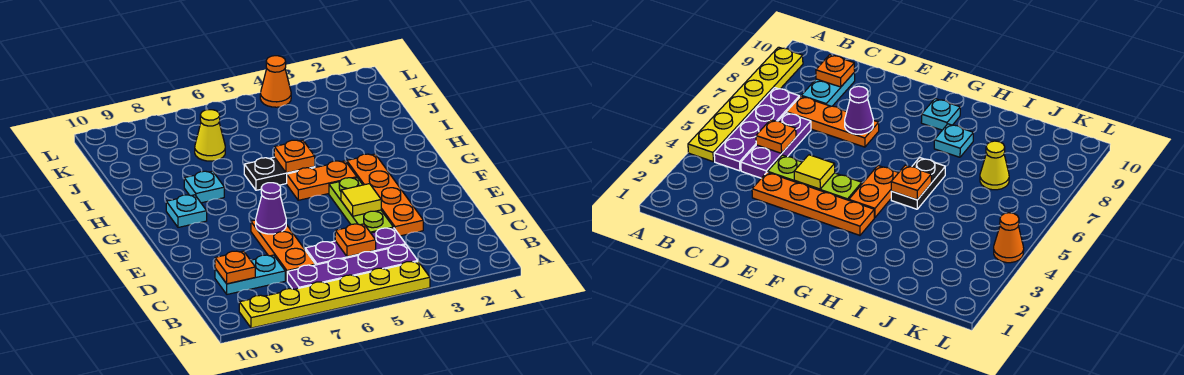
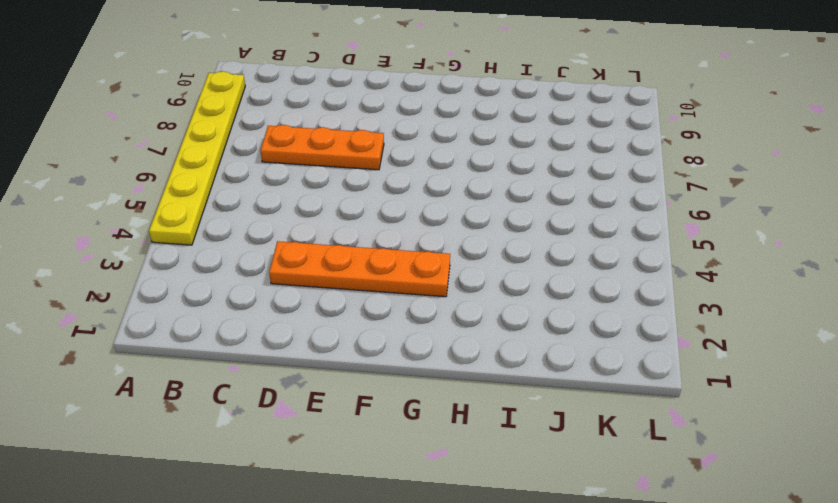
none -> purple 1x4 plate [287,245,418,289]
none -> purple 1x3 plate [305,228,406,265]
none -> cyan 1x2 plate [215,255,285,294]

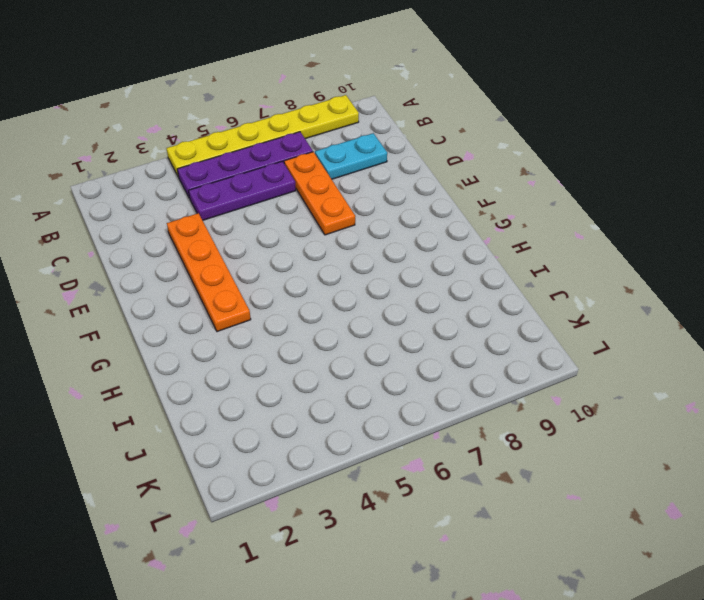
none -> lime 1x3 plate [329,178,393,233]
none -> orange 1x2 plate [287,161,357,200]
none -> cyan 1x1 plate [166,195,207,227]

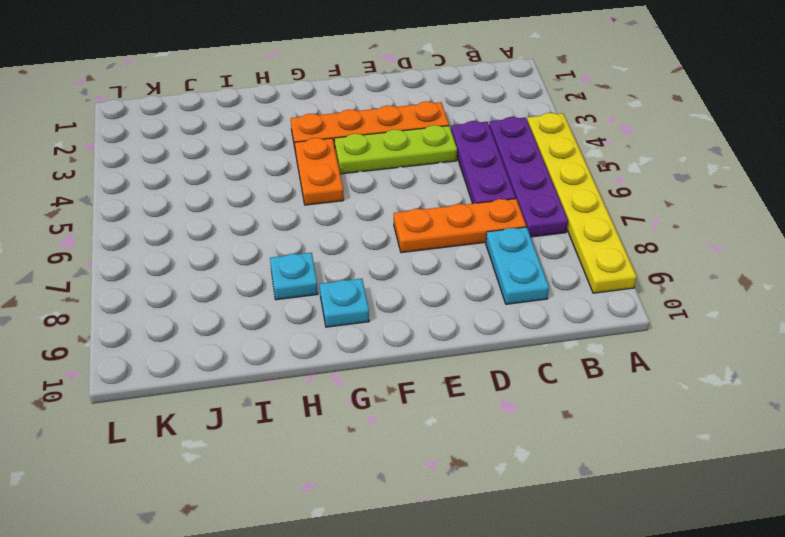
none -> black 1x2 plate [244,157,315,190]
none -> yellow 1x1 cone [195,110,225,161]
none -> orange 1x1 cone [260,56,291,107]

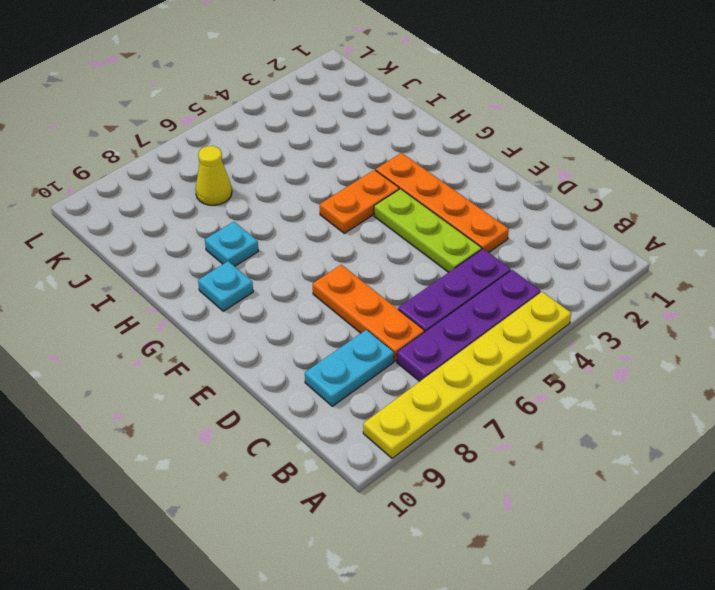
none -> black 1x2 plate [244,157,315,190]
none -> orange 1x1 cone [260,56,291,107]
none -> orange 1x1 plate [335,224,376,257]

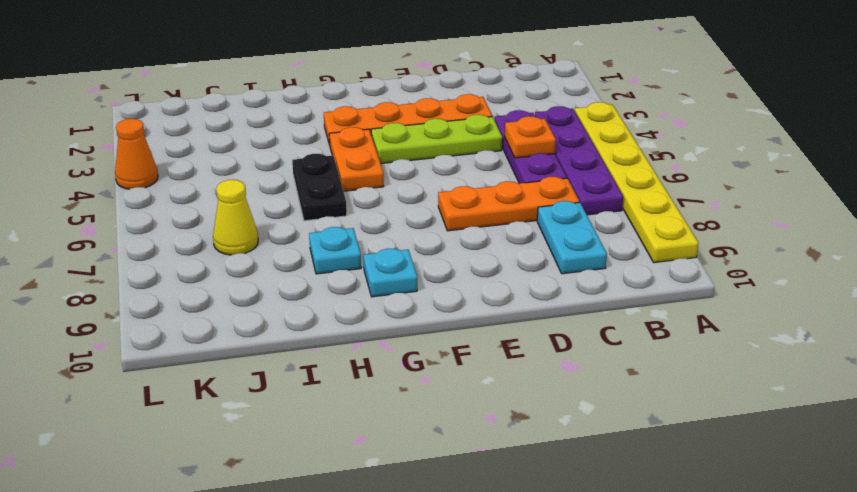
none -> orange 1x1 plate [215,251,255,284]
none -> yellow 1x1 tile [341,184,381,216]
none -> purple 1x1 cone [256,183,286,234]

